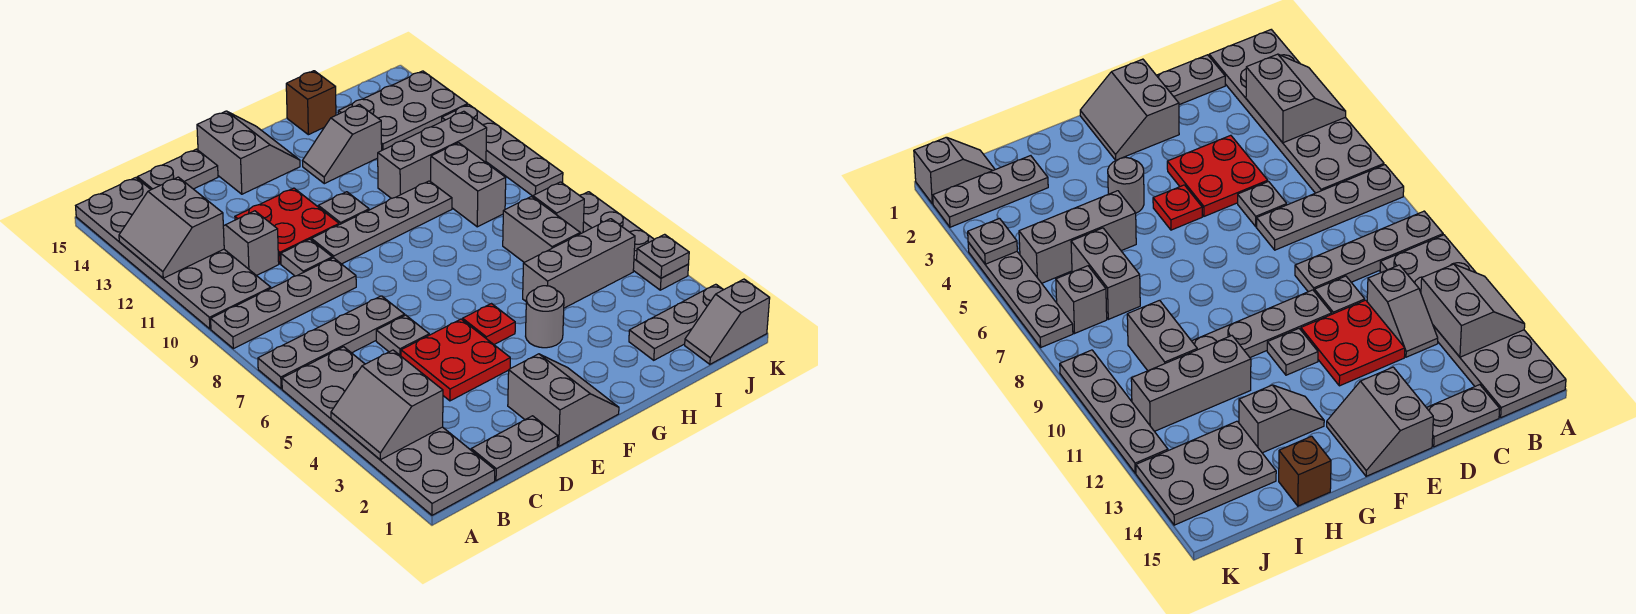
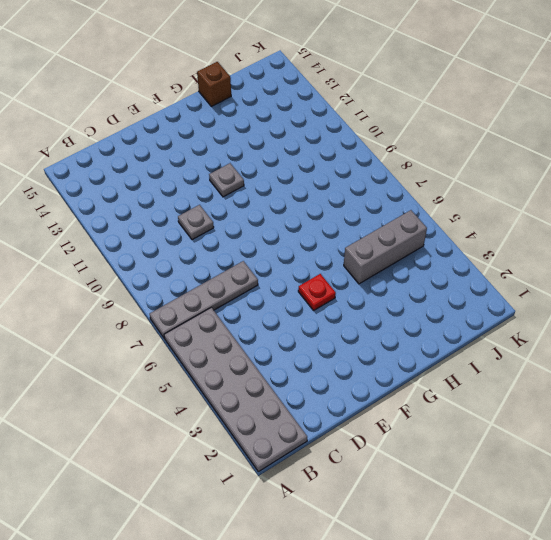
none -> grey 1x4 plate [211,258,356,349]
none -> grey 2x6 plate [76,178,271,329]
none -> grey 1x2 plate [471,416,558,481]
none -> grey 1x2 slope [223,211,279,276]

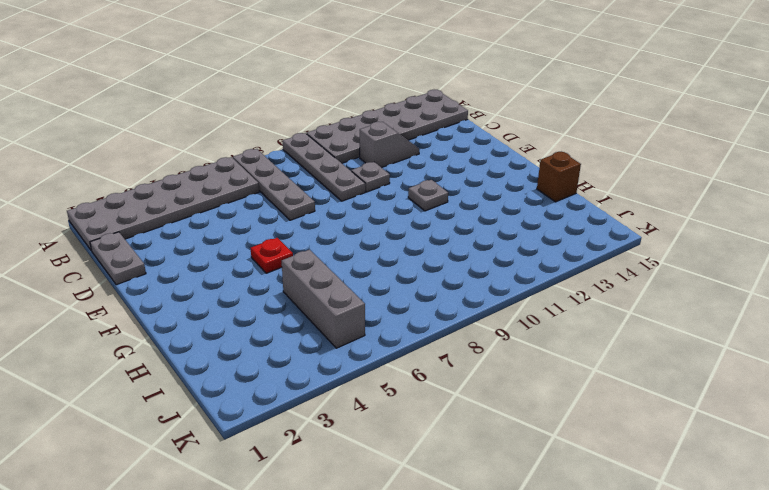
none -> grey 1x2 plate [137,149,218,190]
none -> red 2x2 plate [401,319,510,401]
none -> grey 1x1 plate [376,315,429,356]
none -> red 2x2 plate [235,188,339,264]

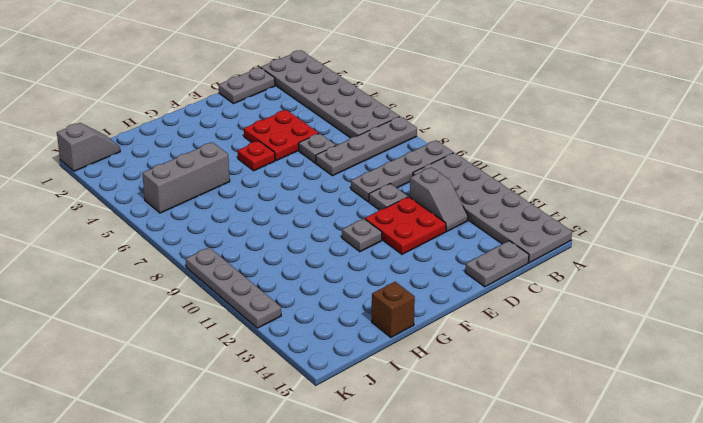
none -> grey 2x2 slope [508,354,619,446]
none -> grey 1x4 plate [311,181,452,264]
none -> grey 2x2 slope [197,111,300,194]
none -> grey 1x1 round brick [526,286,564,348]

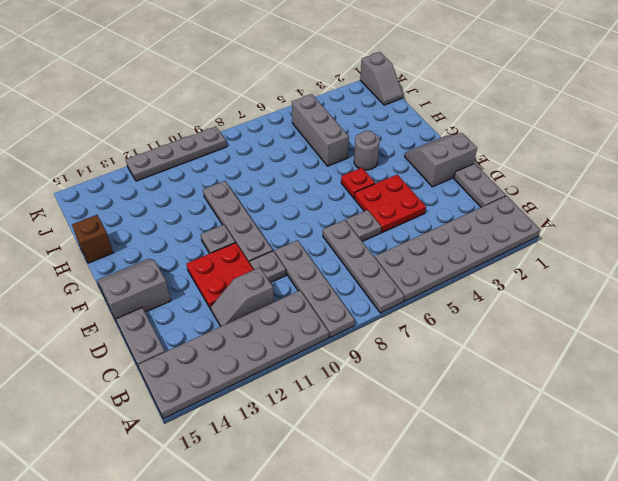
none -> grey 1x2 slope [303,104,382,184]
none -> grey 1x3 brick [378,111,487,198]
none -> grey 1x3 plate [629,284,724,360]
none -> grey 1x2 brick [503,197,580,262]

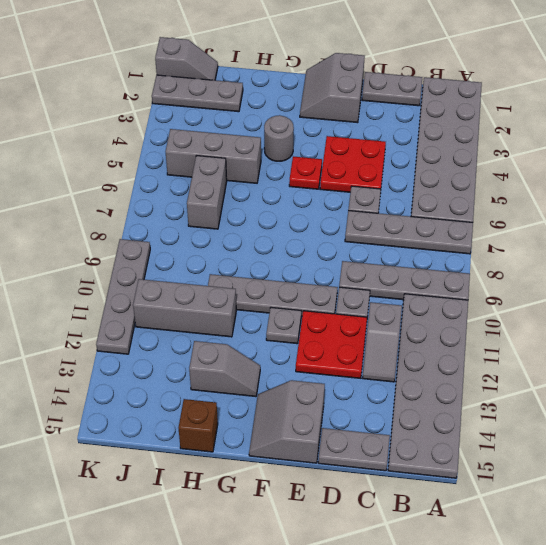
none -> grey 1x2 brick [431,143,506,227]
none -> grey 2x3 plate [338,71,468,150]
none -> grey 1x1 brick [533,182,584,234]
none -> grey 1x4 plate [579,192,689,290]

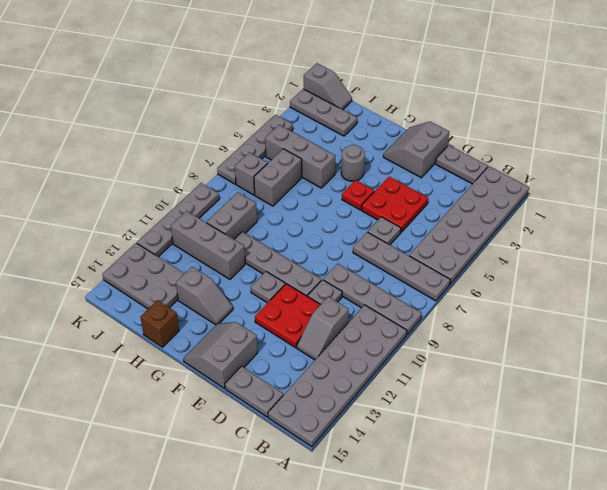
none -> grey 2x2 slope [331,350,443,460]
none -> grey 2x2 slope [119,177,224,278]
none -> grey 1x1 plate [637,234,689,278]

